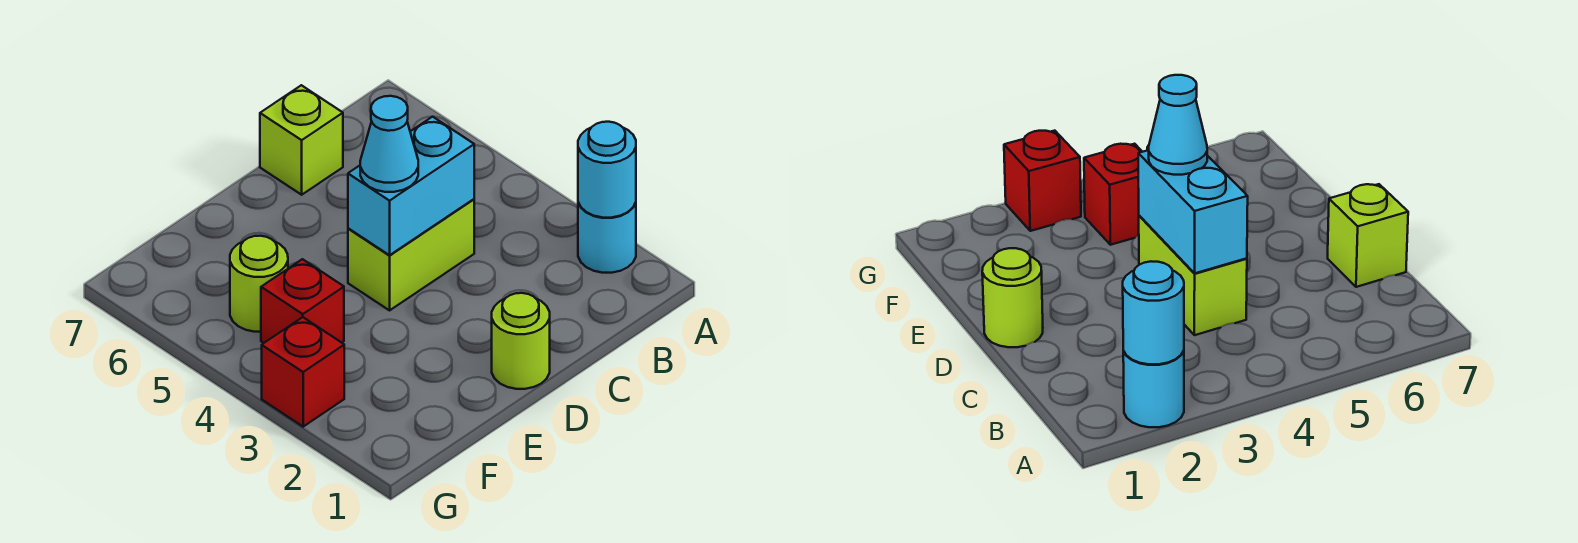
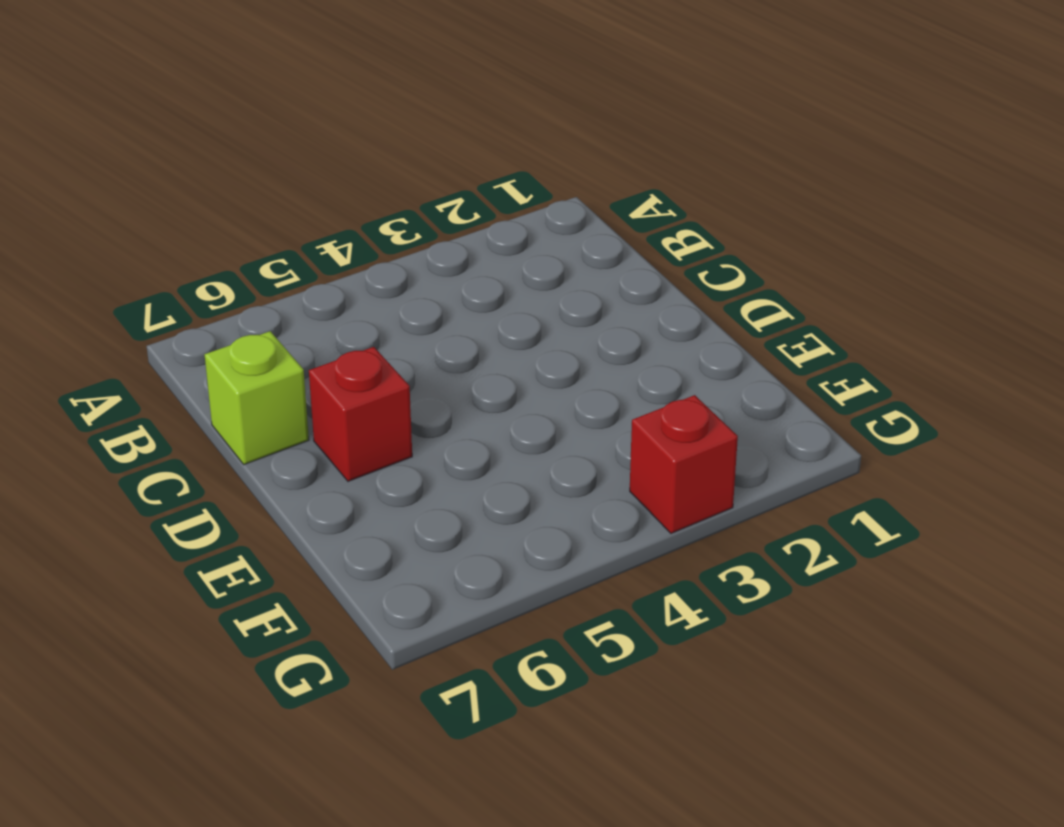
red 1x1 brick [309,347,412,481] -> red 1x1 brick moved to [261,259,344,343]
none -> cyan 1x1 round brick [578,203,636,273]
none -> lime 1x2 brick [348,199,474,310]

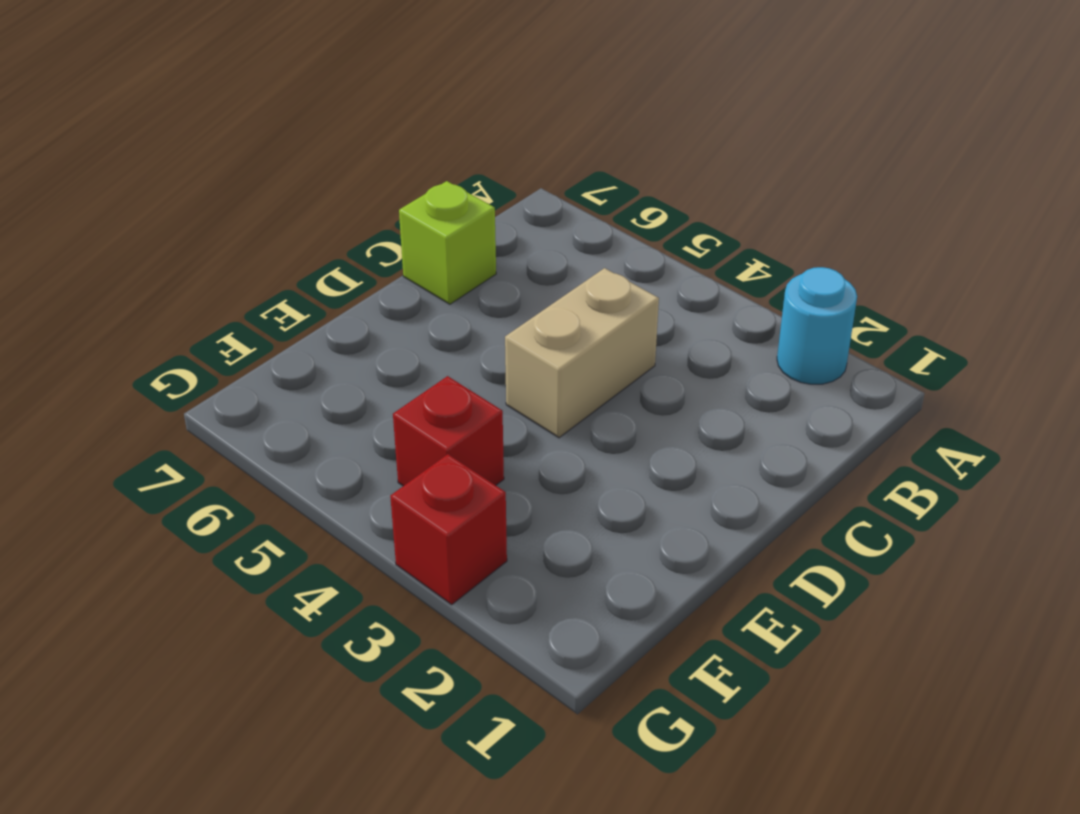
tan 1x2 brick [505,268,659,438] -> lime 1x2 brick [348,199,474,310]
none -> lime 1x1 round brick [492,293,550,389]
none -> lime 1x1 round brick [230,236,288,332]

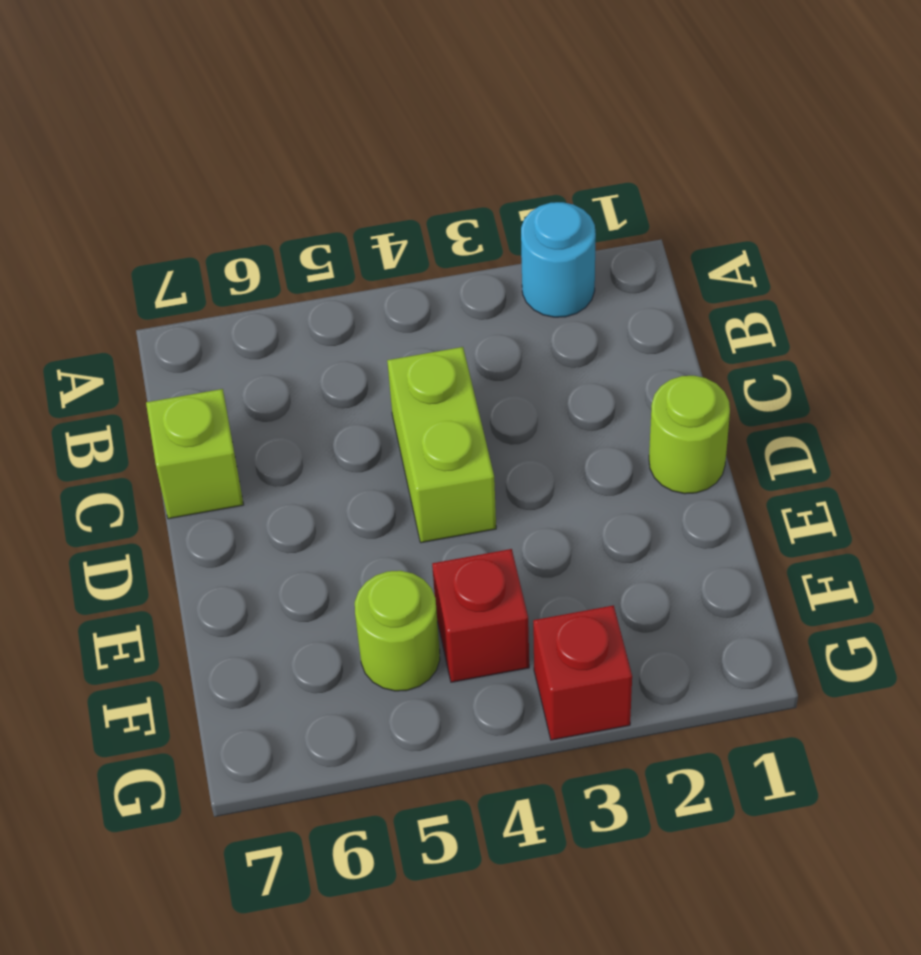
none -> cyan 1x1 round brick [578,122,636,218]
none -> cyan 1x2 brick [348,117,474,255]

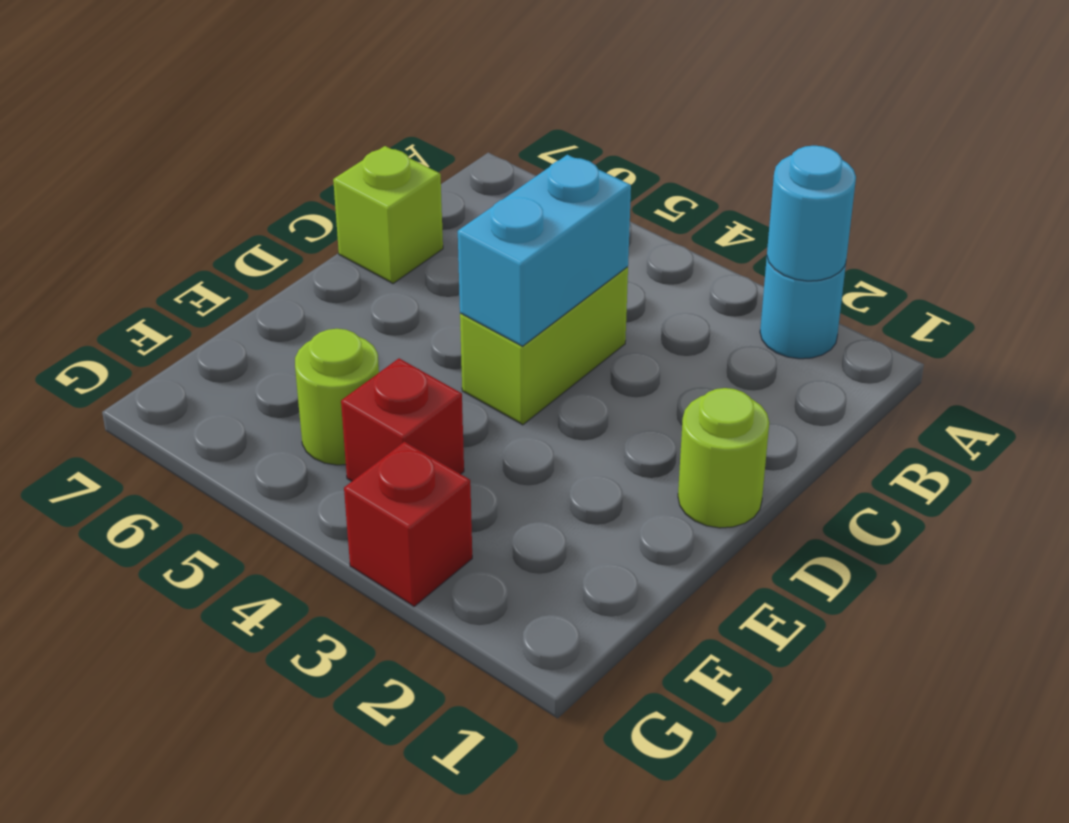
none -> cyan 1x1 cone [360,96,418,192]

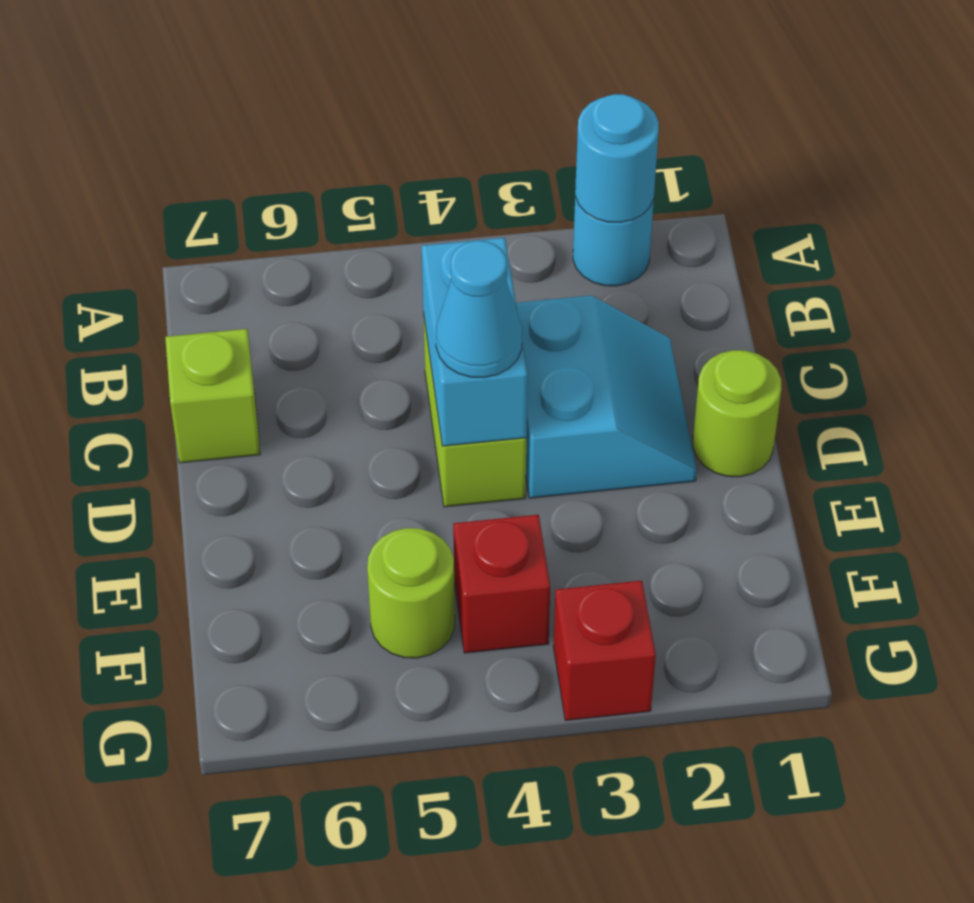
cyan 2x2 slope [516,295,697,498] -> none

